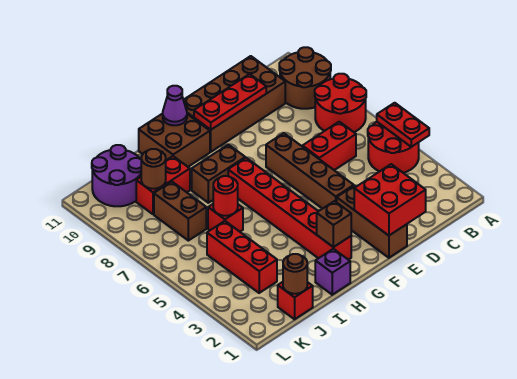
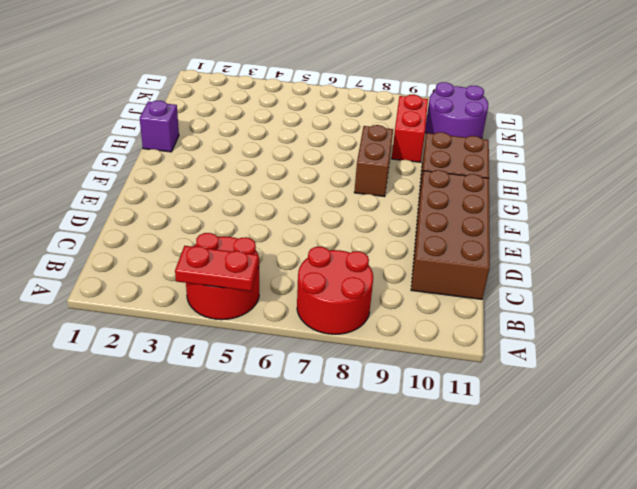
none -> brown 2x2 round brick [279,47,331,109]
none -> red 1x2 brick [302,122,356,170]
none -> brown 1x3 brick [337,186,407,258]

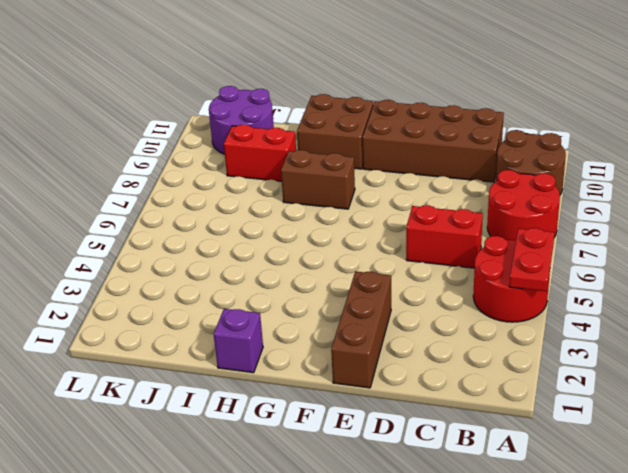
none -> brown 1x4 brick [266,133,354,209]
none -> red 1x6 brick [228,158,351,260]
none -> red 1x1 brick [208,204,243,232]

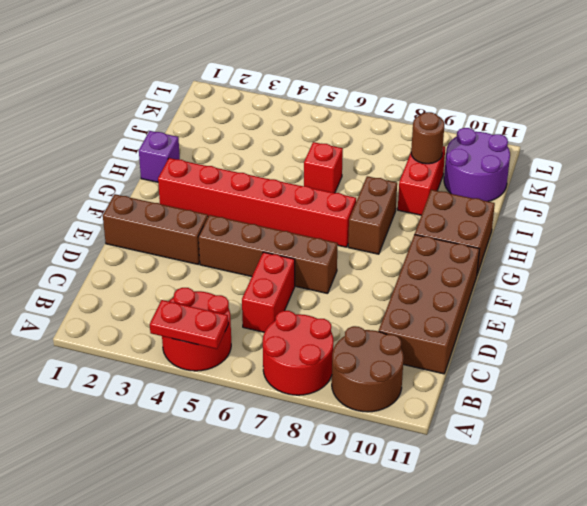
none -> red 1x1 brick [278,282,313,319]
none -> red 1x3 brick [207,221,277,293]
none -> brown 1x2 brick [154,182,206,241]

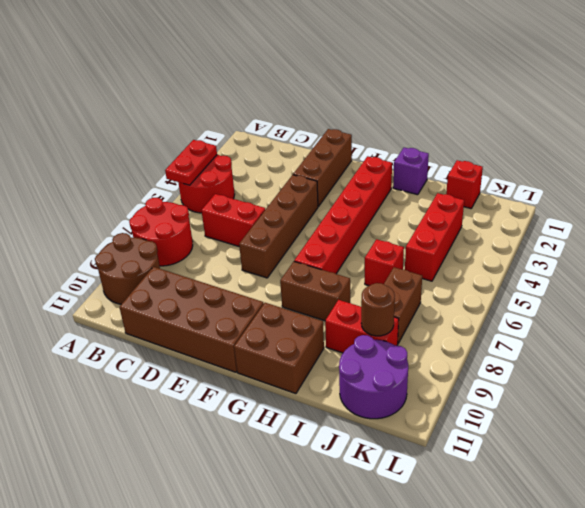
none -> red 2x2 brick [354,164,426,236]
none -> red 1x3 plate [194,74,266,130]
none -> brown 1x1 brick [317,201,351,247]

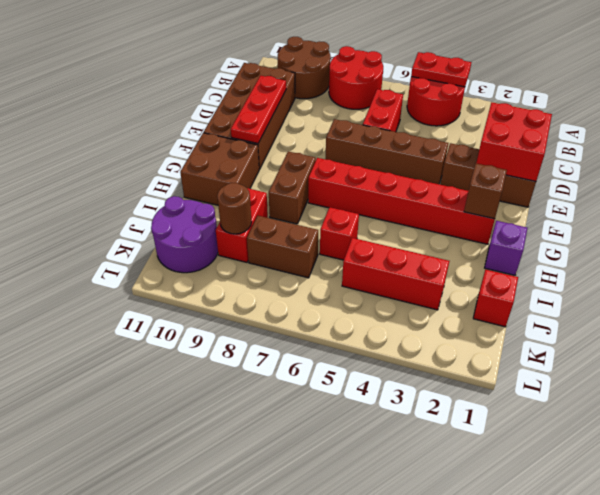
none -> purple 1x1 cone [163,86,187,125]
none -> red 1x1 round brick [213,176,238,216]
none -> brown 1x1 round brick [283,254,307,294]

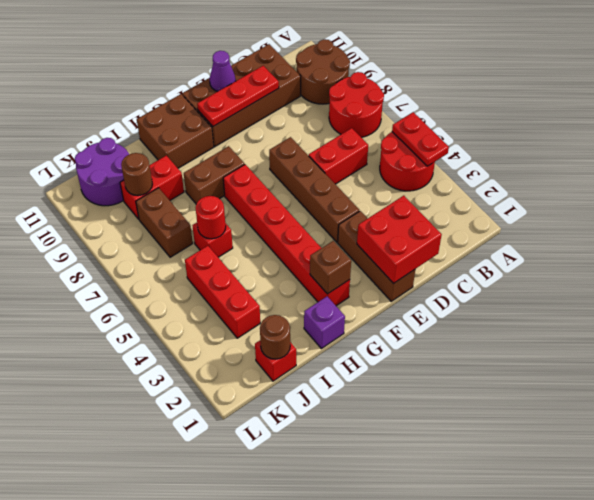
purple 1x1 cone [210,51,236,91] -> purple 1x1 cone moved to [163,86,187,125]

